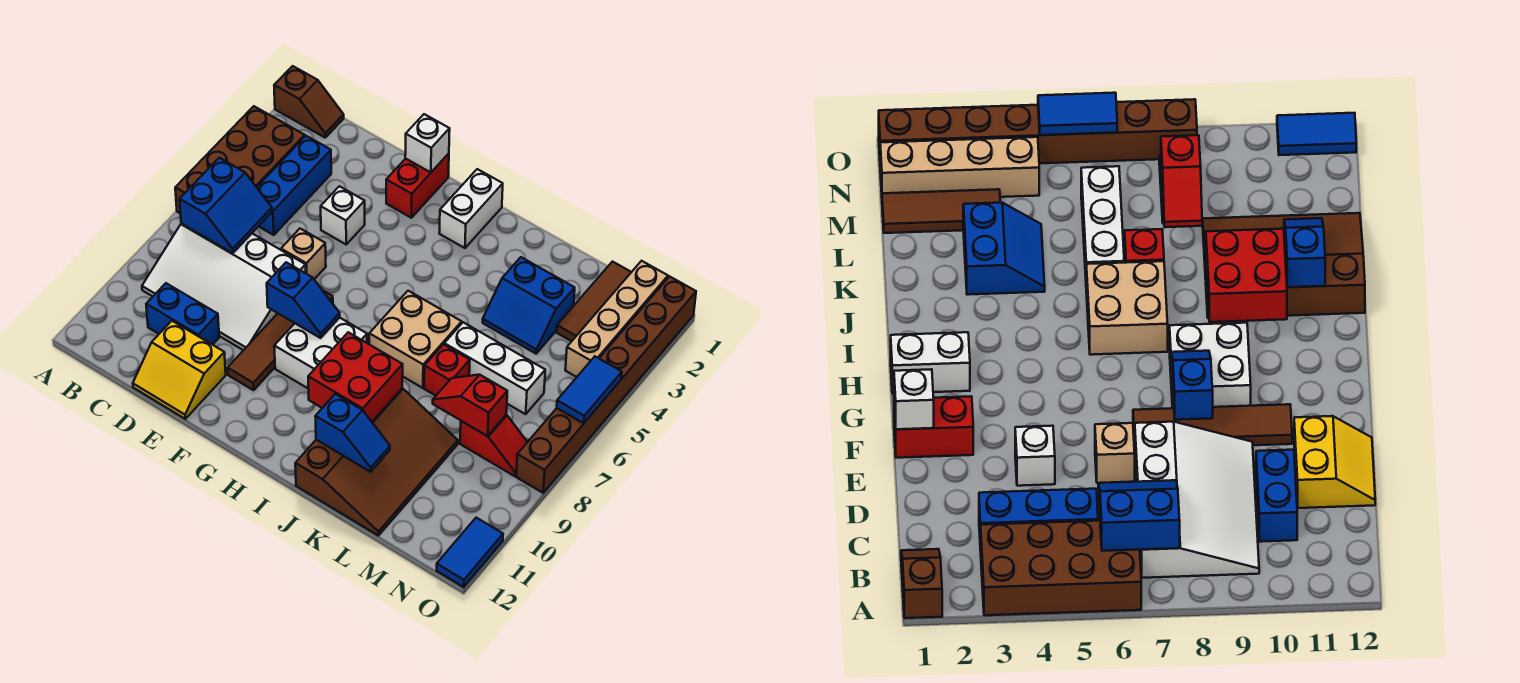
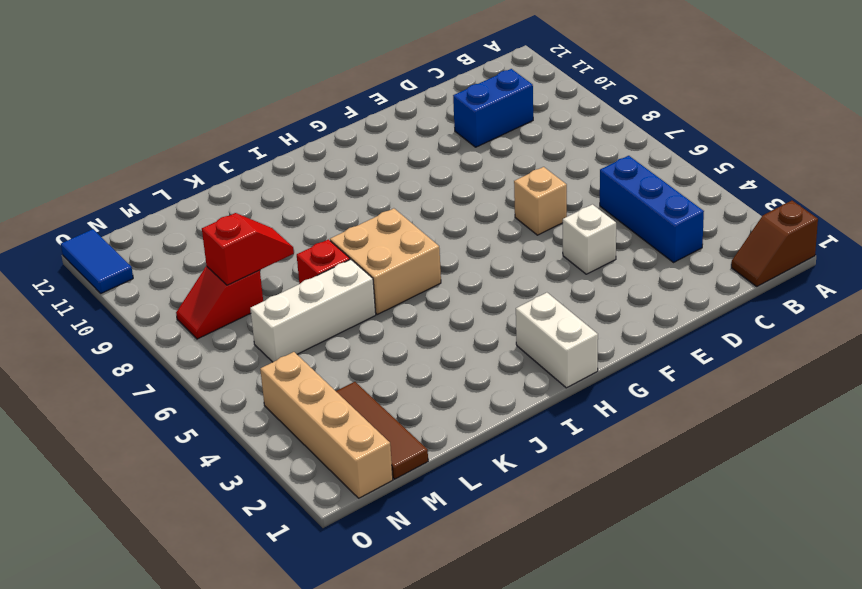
none -> brown 2x4 brick [175,106,305,214]
none -> white 3x4 slope [142,223,306,350]
none -> yellow 2x2 slope [133,321,226,419]

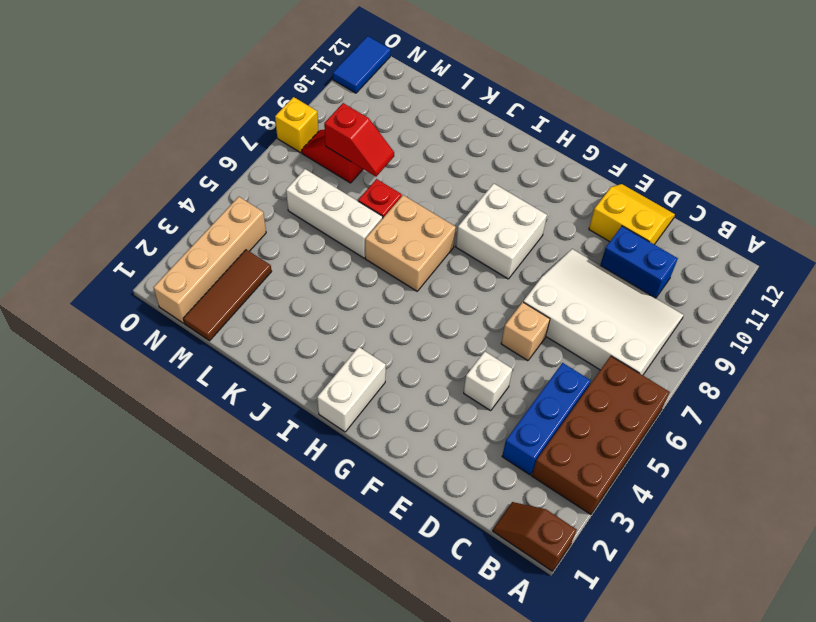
yellow 1x1 brick [275,97,318,153] -> brown 1x8 brick [516,276,696,493]
none -> red 1x2 brick [386,154,449,218]
none -> brown 1x4 tile [228,291,333,390]
none -> brown 3x4 slope [295,388,458,535]

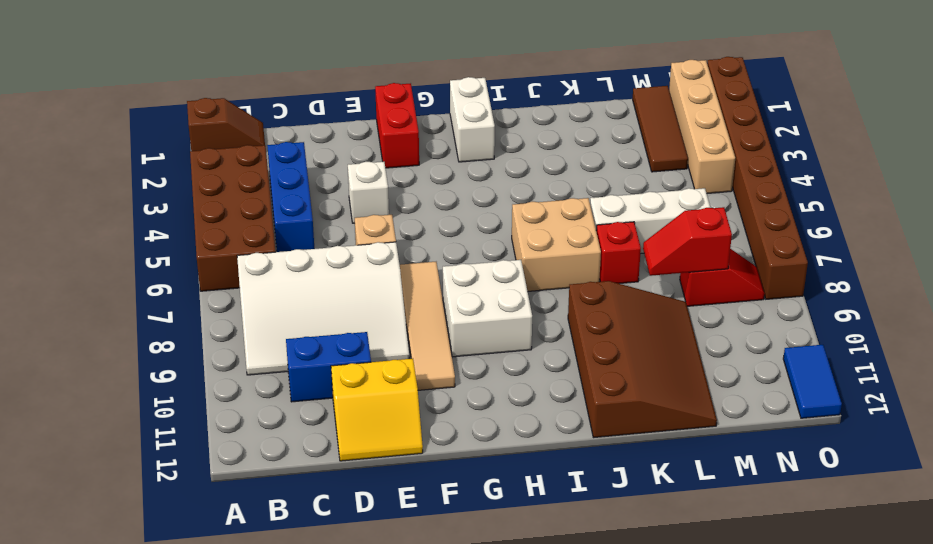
tan 1x4 tile [400,262,455,390] -> brown 1x4 tile [228,291,333,390]
none -> blue 2x2 slope [483,257,575,354]
none -> blue 2x2 slope [180,158,272,253]
none -> white 1x1 brick [405,114,450,172]

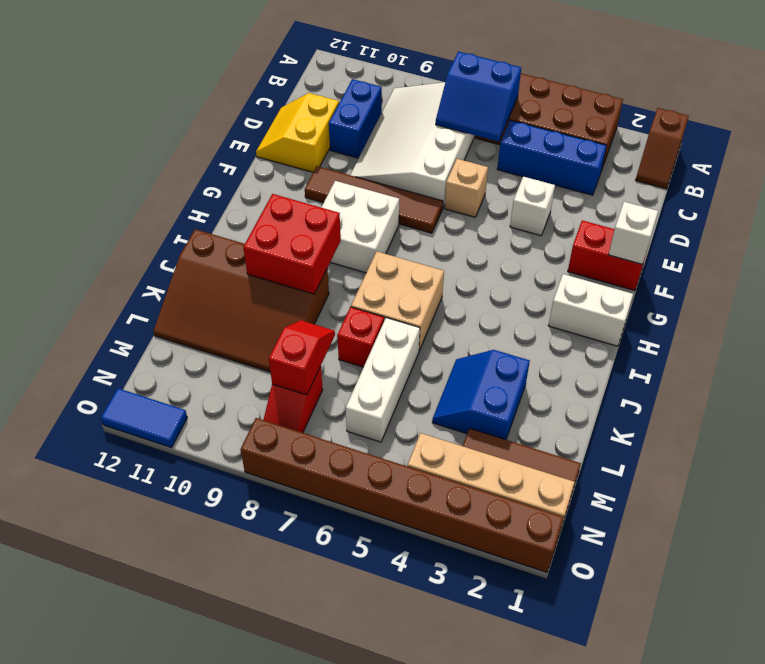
none -> blue 1x2 slope [267,262,340,338]
none -> blue 1x2 slope [315,394,390,472]
none -> blue 1x2 tile [557,356,622,423]

